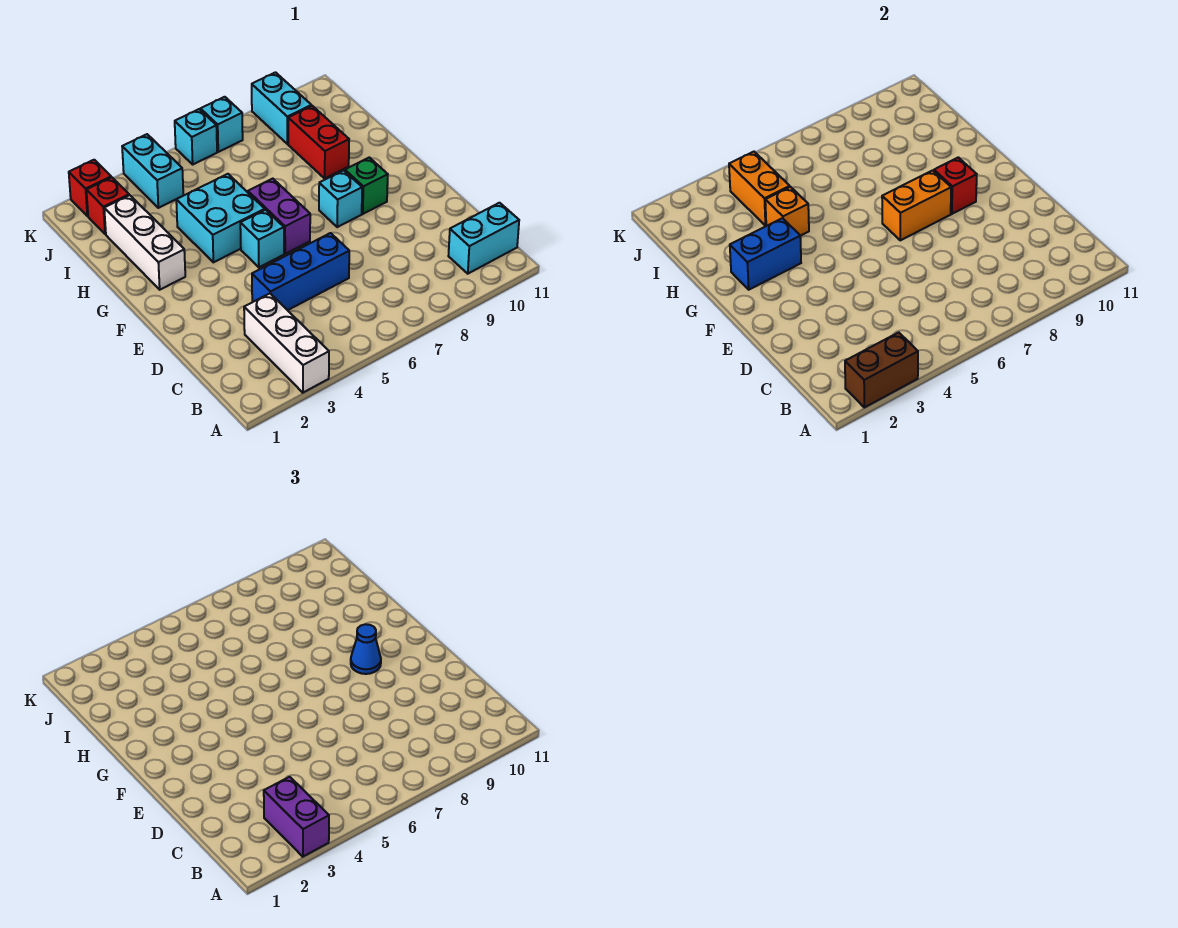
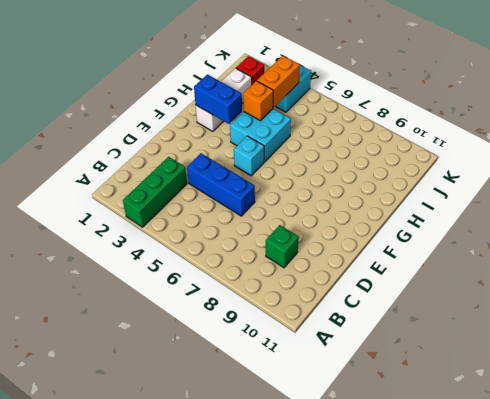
green 1x3 brick [123,157,187,227] -> white 1x3 brick [244,294,329,393]
green 1x1 brick [266,225,299,268] -> green 1x1 brick moved to [345,157,388,214]
none -> cyan 1x2 brick [449,203,519,274]
none -> purple 1x2 brick [248,179,310,254]
none -> cyan 1x1 brick [319,170,362,227]

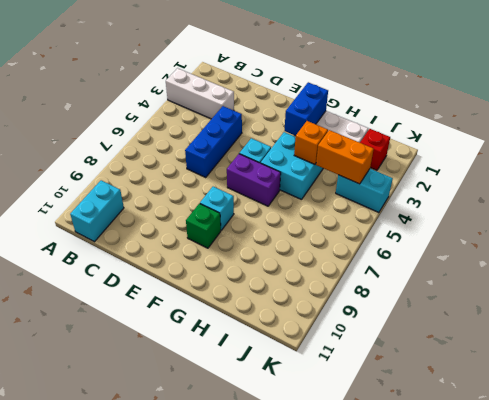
none -> red 1x2 brick [288,106,349,178]
none -> cyan 1x2 brick [252,72,311,144]
none -> red 1x1 brick [69,160,111,216]

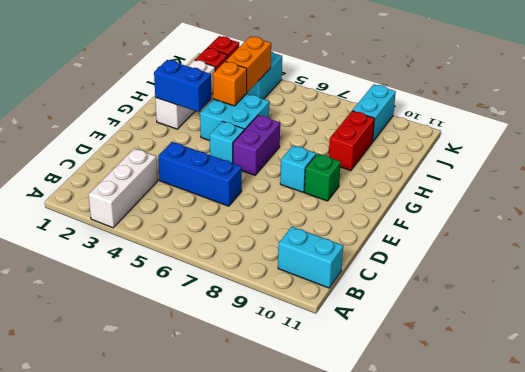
none -> cyan 1x1 brick [175,109,217,164]
none -> cyan 1x1 brick [201,97,243,152]
none -> brown 1x2 brick [845,332,918,407]

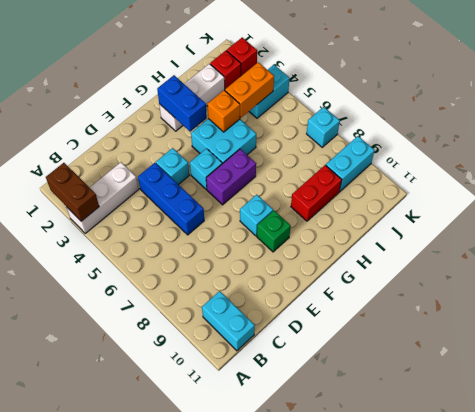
cyan 1x1 brick [156,148,189,185] -> cyan 1x1 brick moved to [175,109,217,164]
none -> orange 1x2 brick [882,170,951,240]
none -> red 1x1 brick [934,157,977,214]
none -> purple 1x2 brick [264,777,329,857]

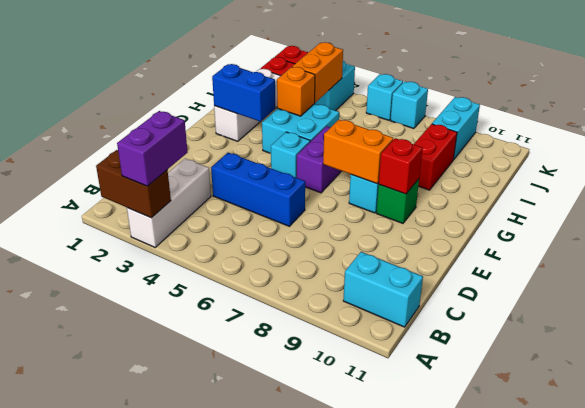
none -> blue 1x1 cone [351,624,381,674]

